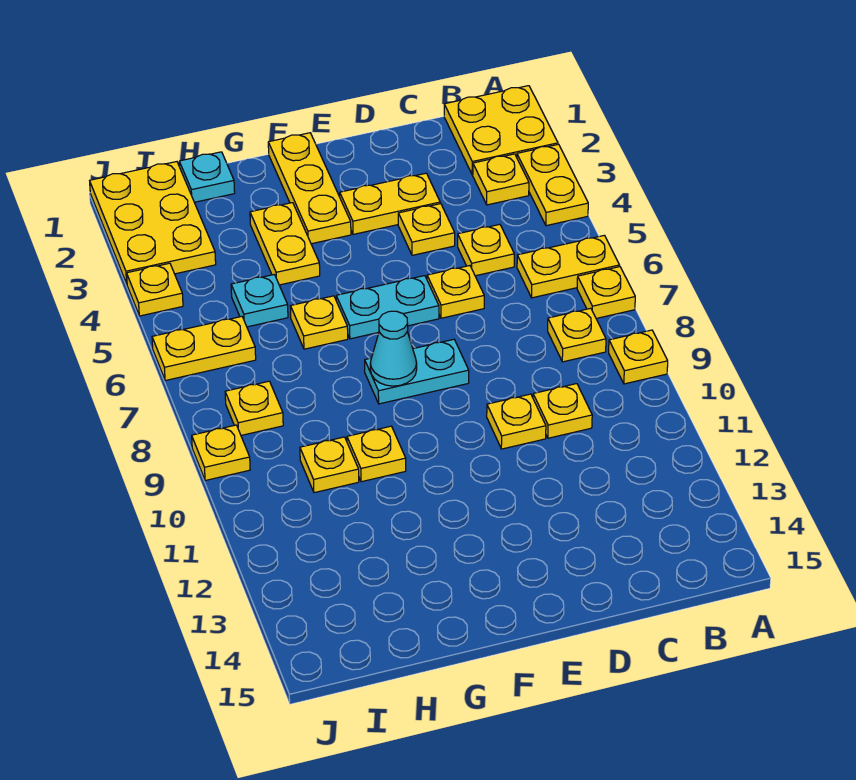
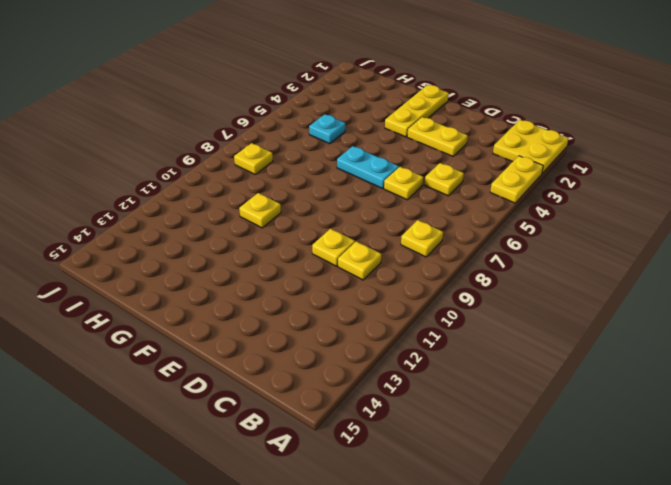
none -> yellow 1x2 plate [517,235,620,298]
none -> yellow 1x1 plate [577,267,635,318]
none -> yellow 1x1 plate [609,330,668,384]

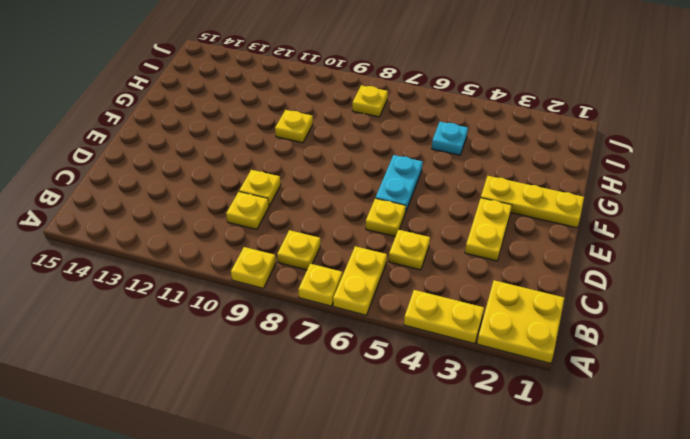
none -> yellow 1x1 plate [473,154,529,205]
none -> yellow 1x1 plate [398,204,455,255]
none -> cyan 1x2 plate [365,339,469,404]

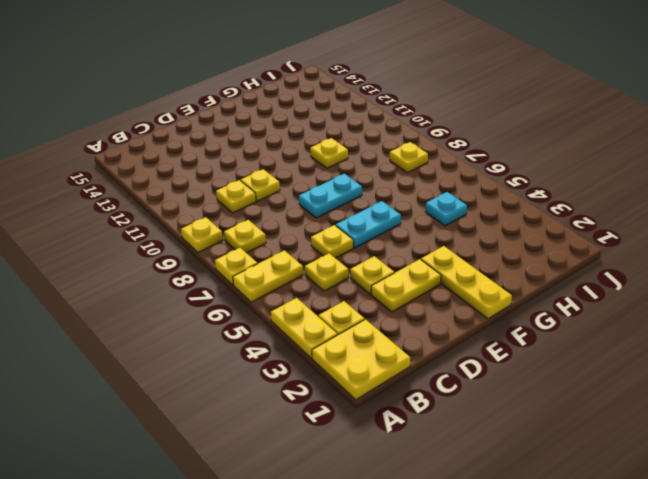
none -> yellow 1x2 plate [250,203,320,285]
none -> yellow 1x1 plate [290,296,348,349]
none -> cyan 1x1 plate [179,152,235,202]

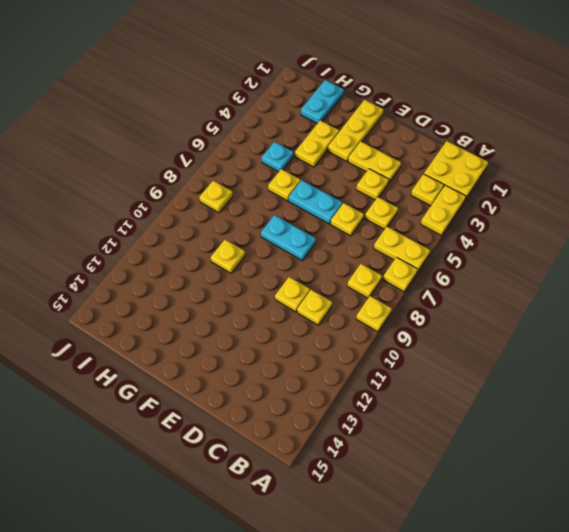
cyan 1x2 plate [301,80,344,124] -> cyan 1x1 plate [179,152,235,202]
none -> yellow 1x1 plate [300,437,359,493]
none -> yellow 2x3 plate [90,162,216,284]
none -> yellow 1x2 plate [152,316,256,381]

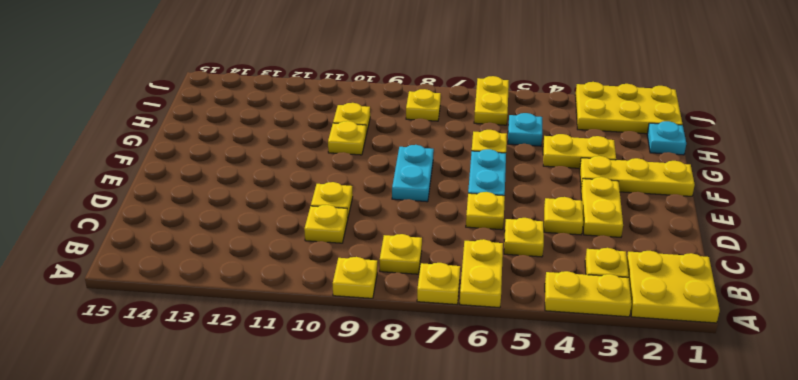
none -> yellow 1x1 plate [127,263,183,316]
none -> yellow 1x1 plate [192,425,250,481]
none -> cyan 1x1 cone [370,311,417,386]

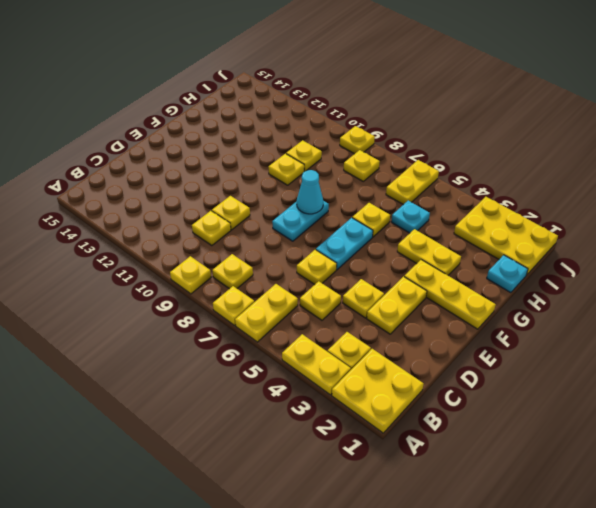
none -> yellow 1x1 plate [127,263,183,316]

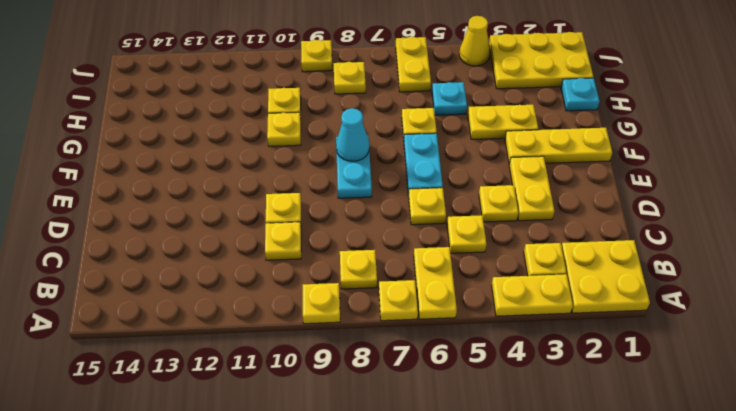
yellow 1x1 cone [459,16,490,66] -> yellow 1x1 plate [127,263,183,316]

